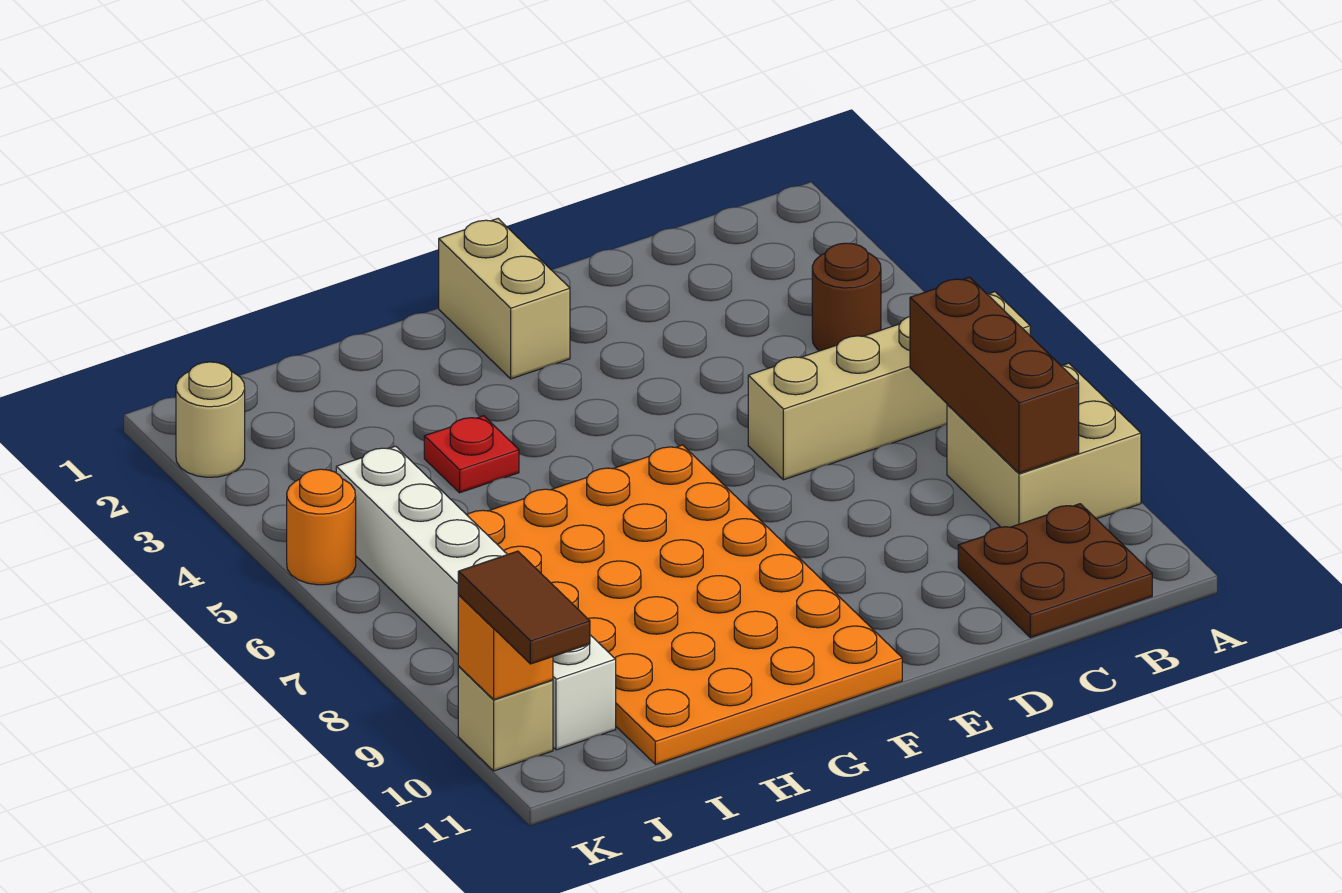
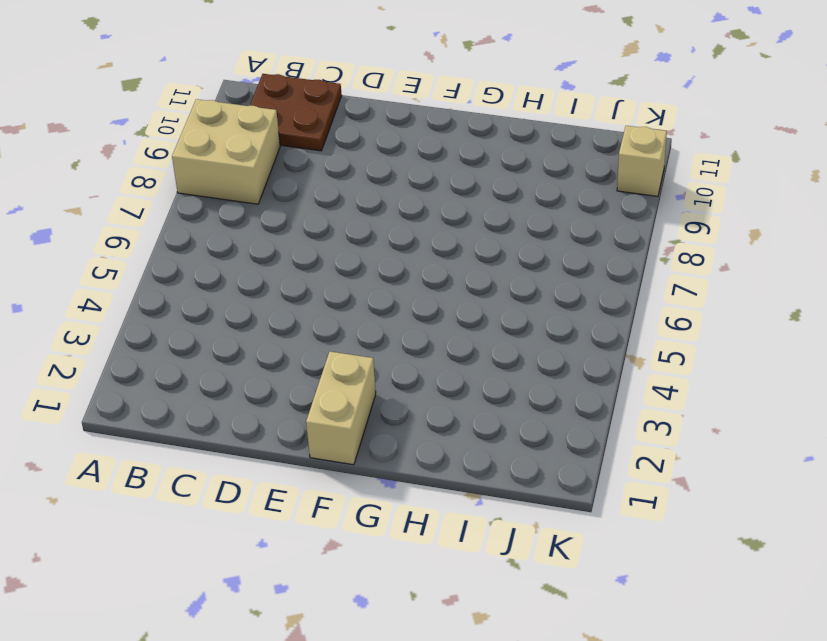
none -> tan 1x4 brick [748,292,1030,480]
none -> brown 1x1 round brick [812,243,881,351]
none -> orange 4x6 plate [467,445,902,765]

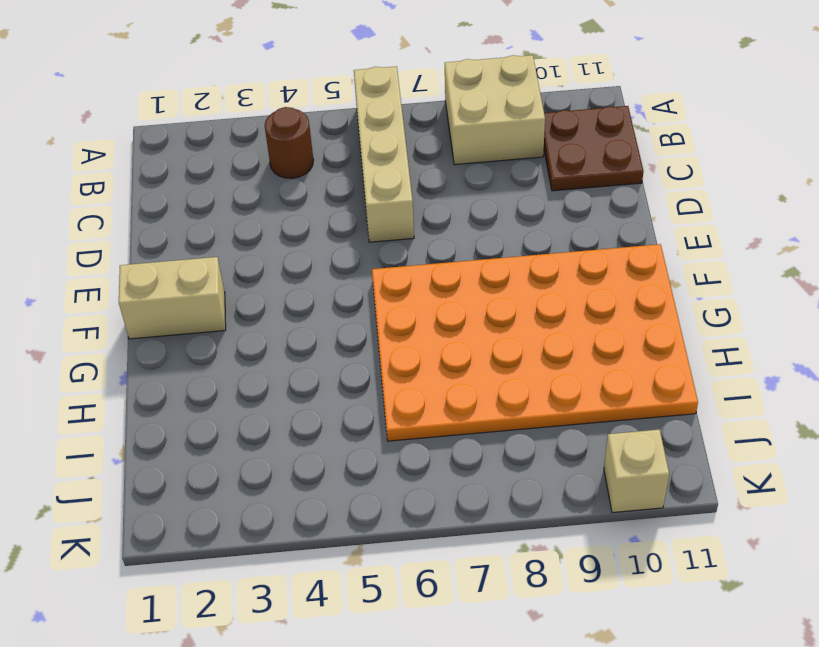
none -> red 1x1 plate [424,416,519,493]
none -> white 1x6 brick [336,446,616,750]
none -> tan 1x1 round brick [176,362,245,477]

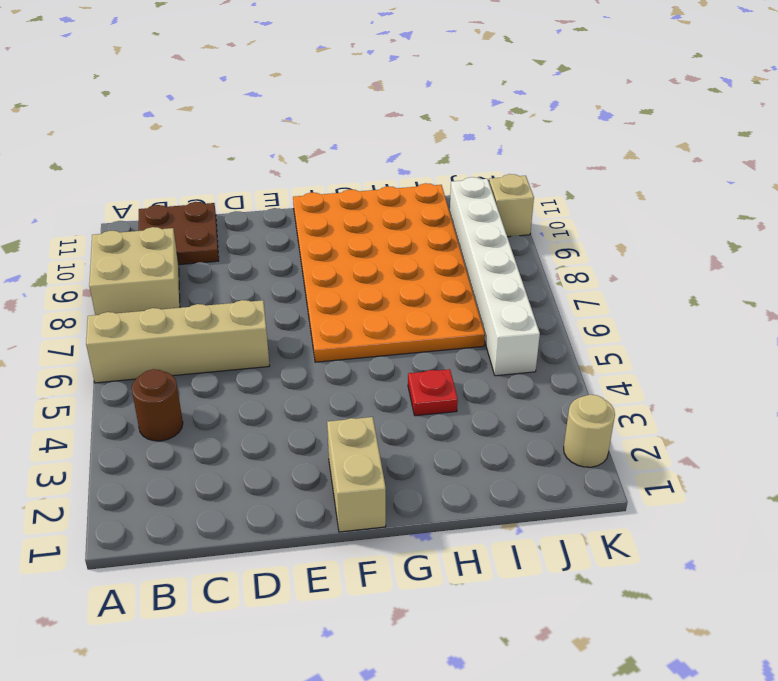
none -> orange 1x1 round brick [287,469,356,585]
none -> brown 1x3 brick [910,277,1079,473]
none -> orange 1x1 brick [458,595,553,699]

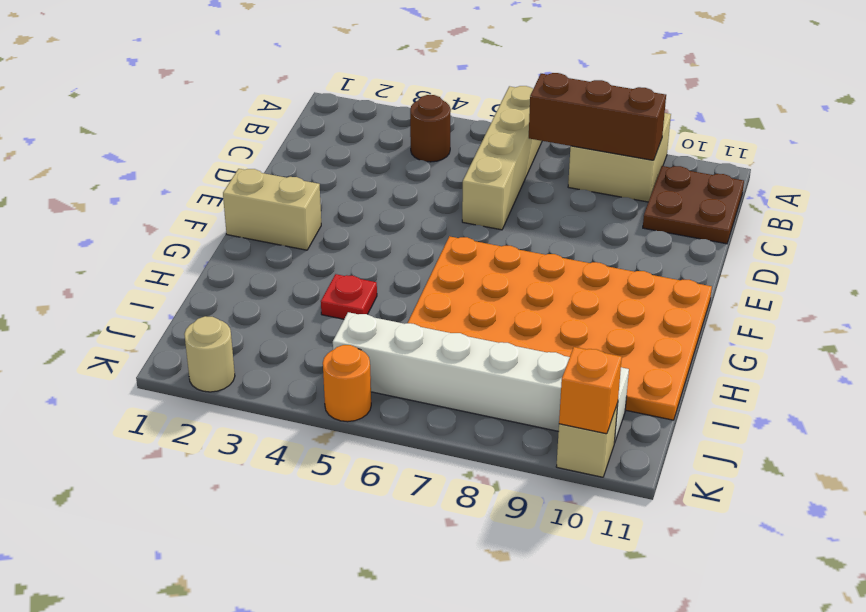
none -> brown 1x2 tile [458,551,590,664]

